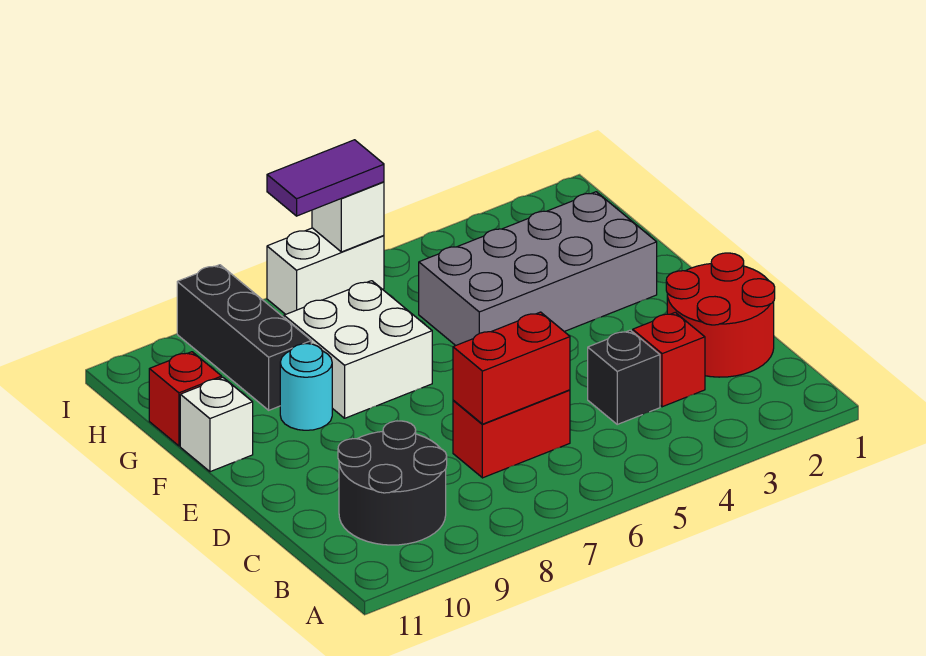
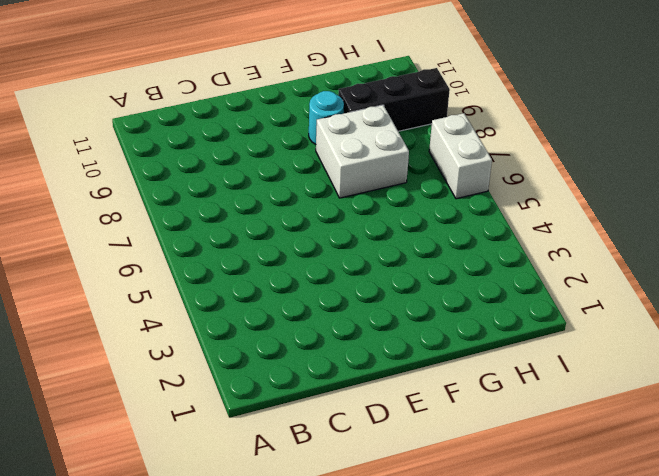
none -> black 2x2 round brick [338,421,447,545]
none -> red 2x2 round brick [666,253,775,377]
none -> red 1x1 brick [633,312,705,407]

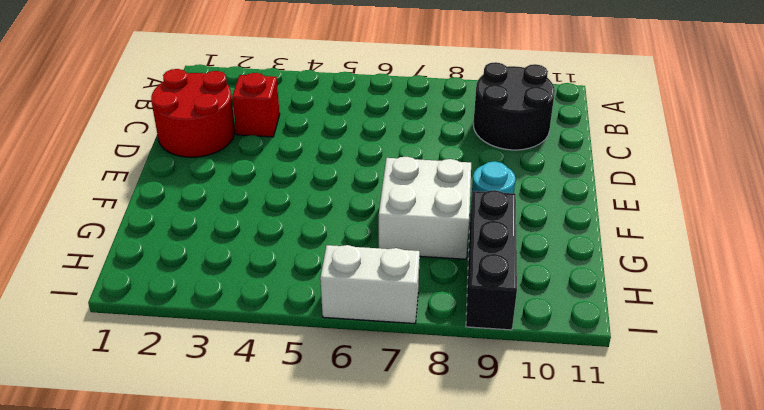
none -> black 1x1 brick [588,330,660,424]
none -> red 1x2 brick [453,390,570,478]
none -> grey 2x4 brick [419,192,657,346]

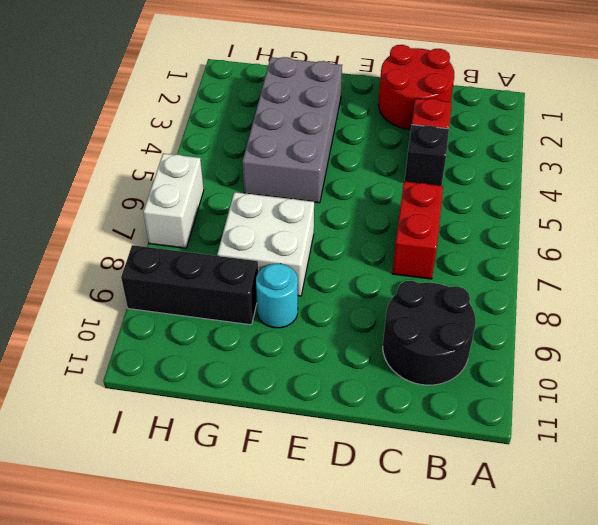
none -> white 1x1 brick [180,378,253,472]
none -> red 1x1 brick [149,352,222,446]
none -> red 1x2 brick [453,312,570,424]

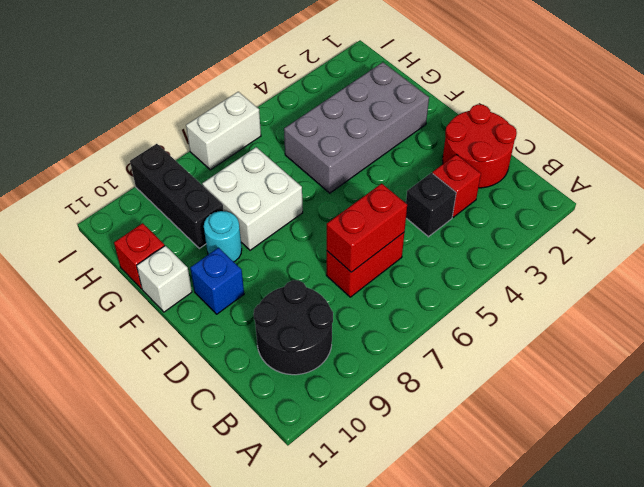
blue 1x1 brick [190,248,244,314] -> none
none -> white 1x1 brick [312,182,384,252]
none -> purple 1x2 tile [267,140,384,216]

